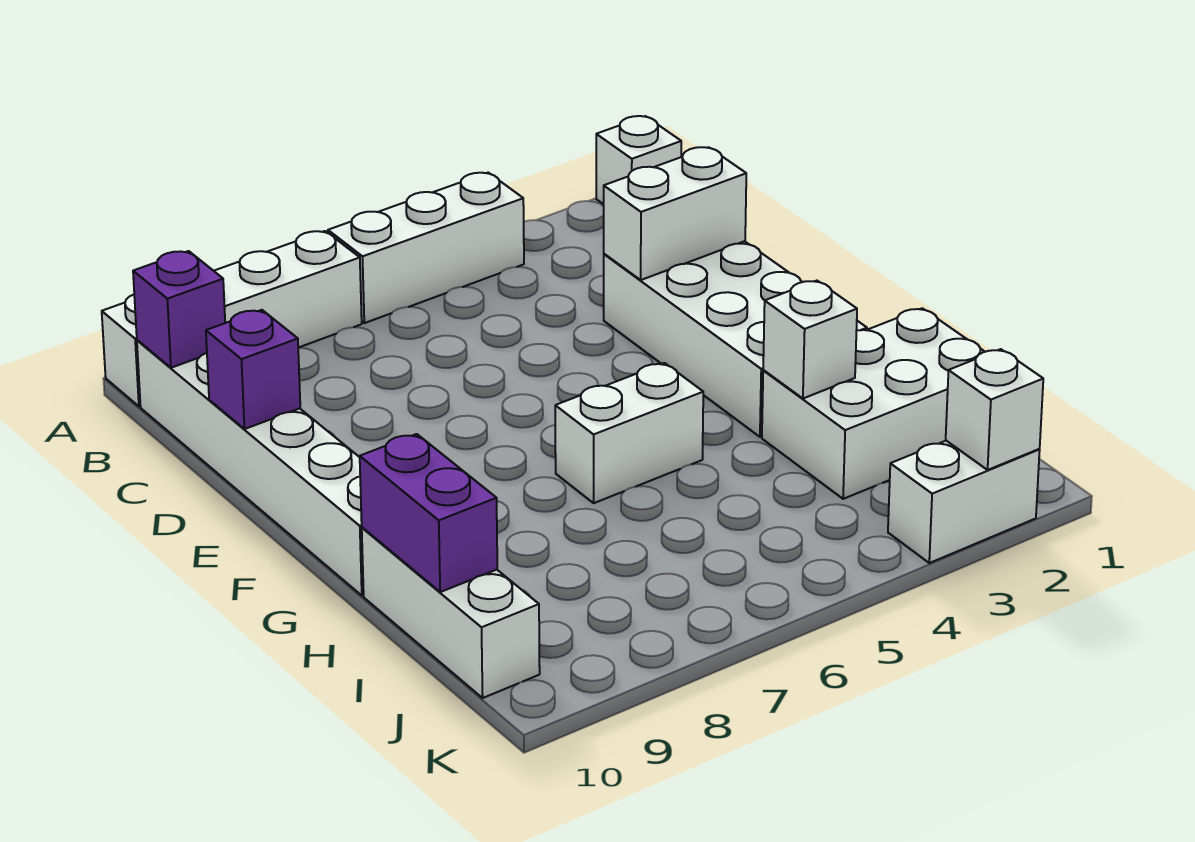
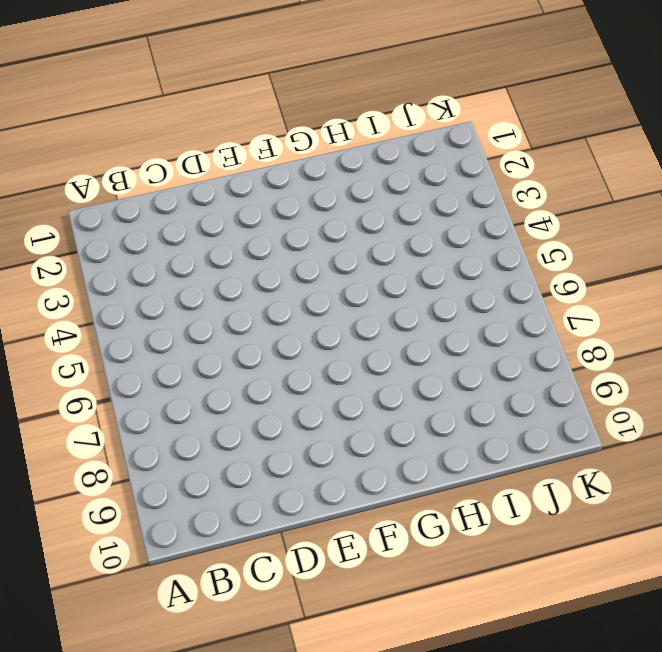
none -> white 1x1 brick [596,116,681,204]
none -> white 1x3 brick [328,173,524,323]
none -> white 1x4 brick [102,231,362,406]

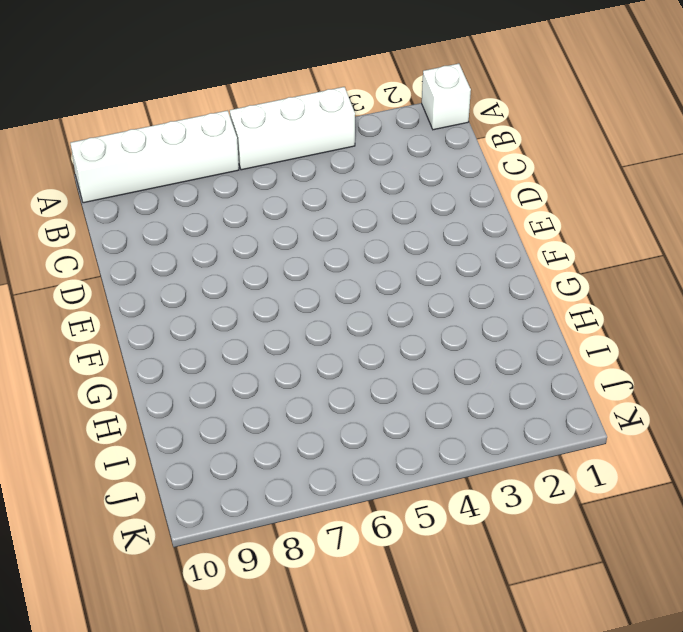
none -> white 1x6 brick [137,340,364,596]
none -> white 2x4 brick [604,241,867,437]
none -> white 1x2 brick [555,363,703,503]

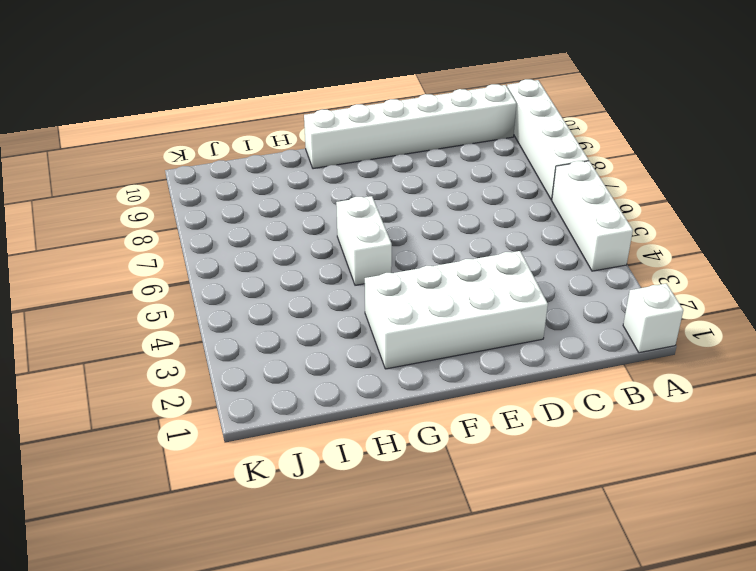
none -> white 2x3 brick [762,308,985,499]
none -> white 1x3 brick [362,528,540,698]
none -> white 1x2 brick [888,441,1040,563]

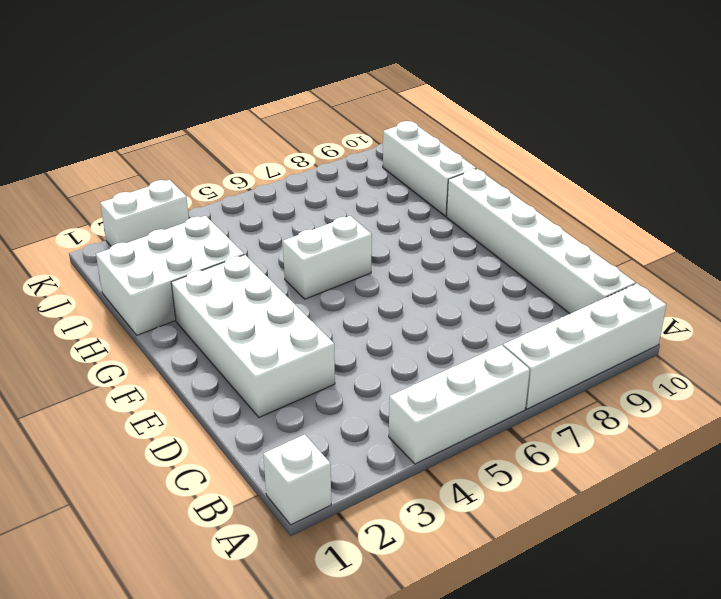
none -> purple 1x1 brick [133,251,225,368]
none -> white 1x2 brick [604,147,746,280]
none -> purple 1x1 brick [206,310,300,429]

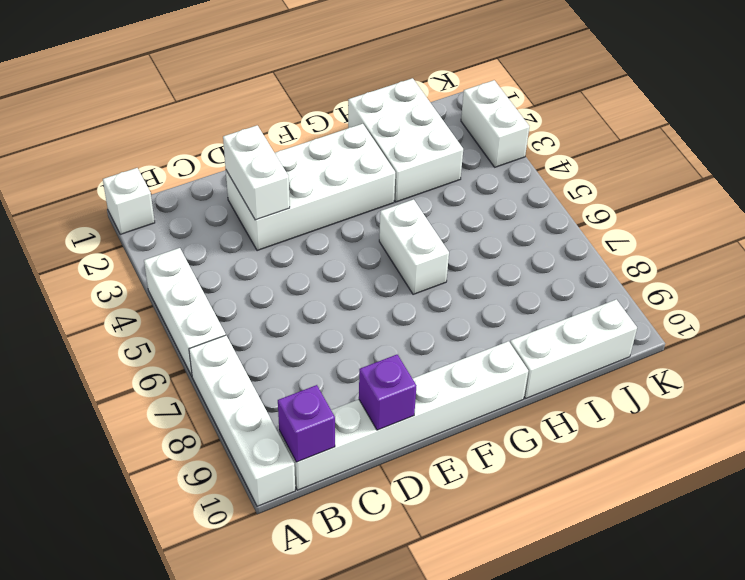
none -> white 1x1 brick [763,281,857,398]
none -> purple 1x2 brick [360,434,497,592]
none -> white 1x1 brick [946,349,1043,470]

